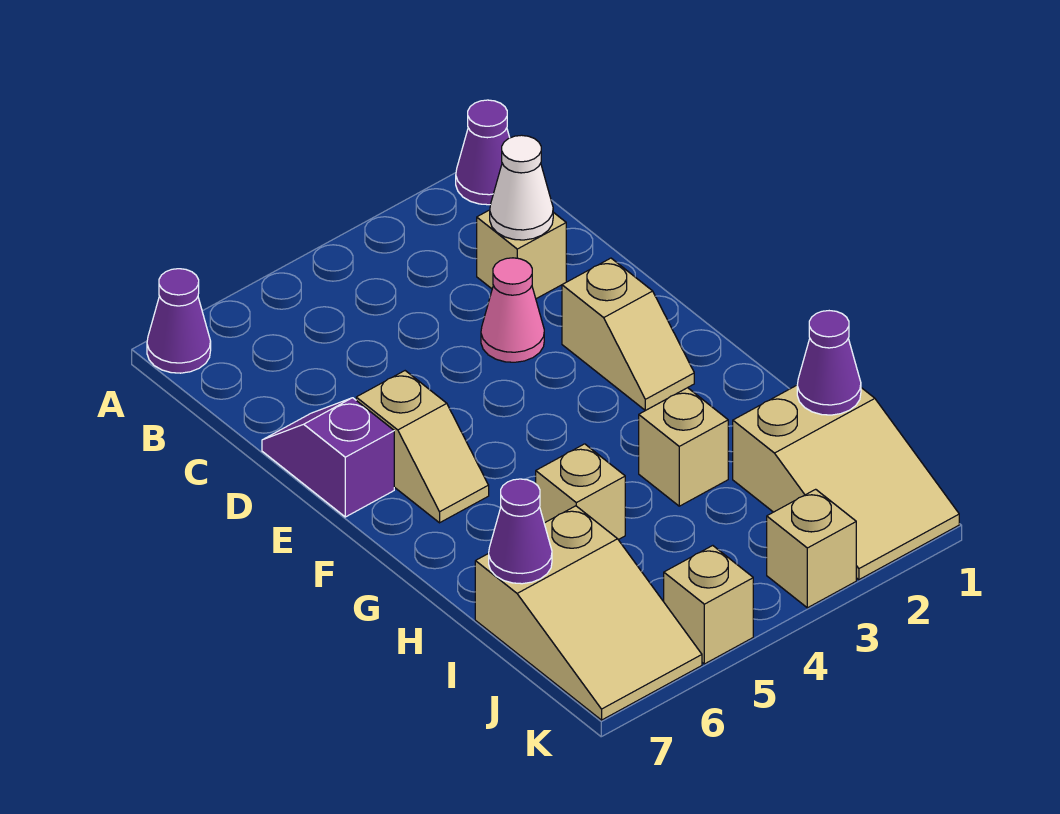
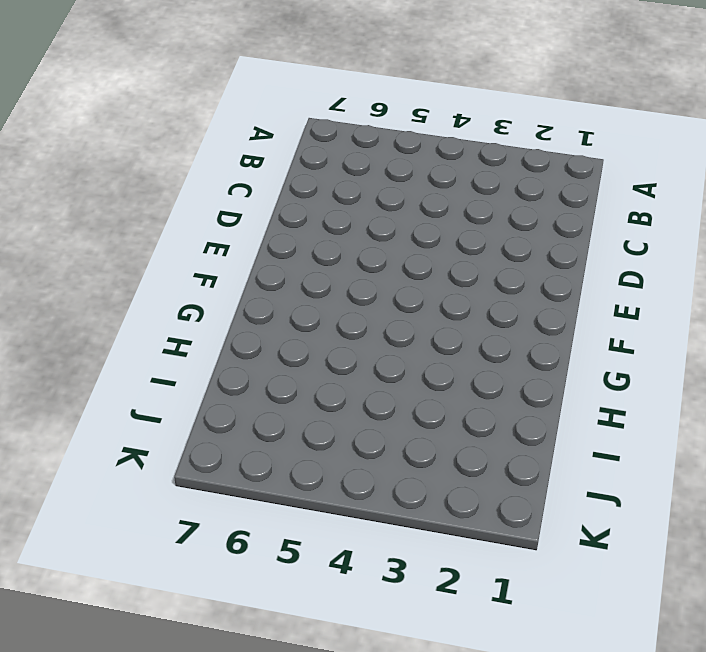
none -> purple 1x1 cone [456,100,510,205]
none -> purple 1x1 cone [147,269,211,373]
none -> tan 1x1 brick [477,210,566,299]

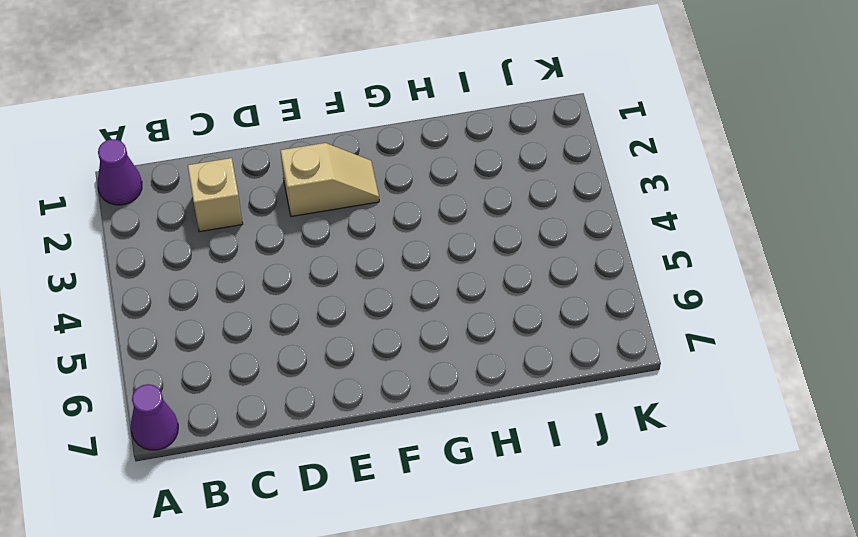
none -> pink 1x1 cone [481,258,544,362]
none -> purple 1x2 slope [262,398,394,517]
none -> tan 1x2 slope [356,371,489,523]

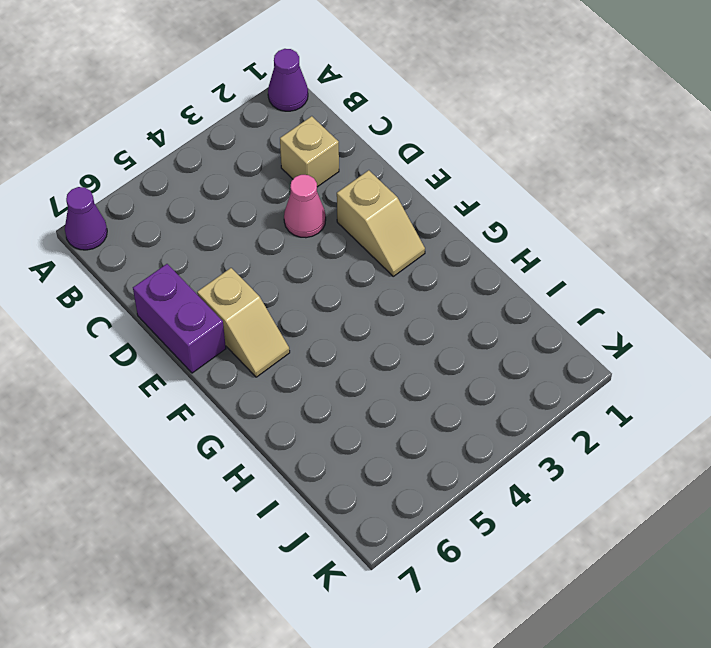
purple 1x2 brick [133,264,226,373] -> purple 1x2 slope [262,398,394,517]
none -> tan 1x1 brick [639,388,728,506]
none -> tan 1x1 brick [536,444,625,540]
none -> tan 2x3 slope [733,385,959,580]

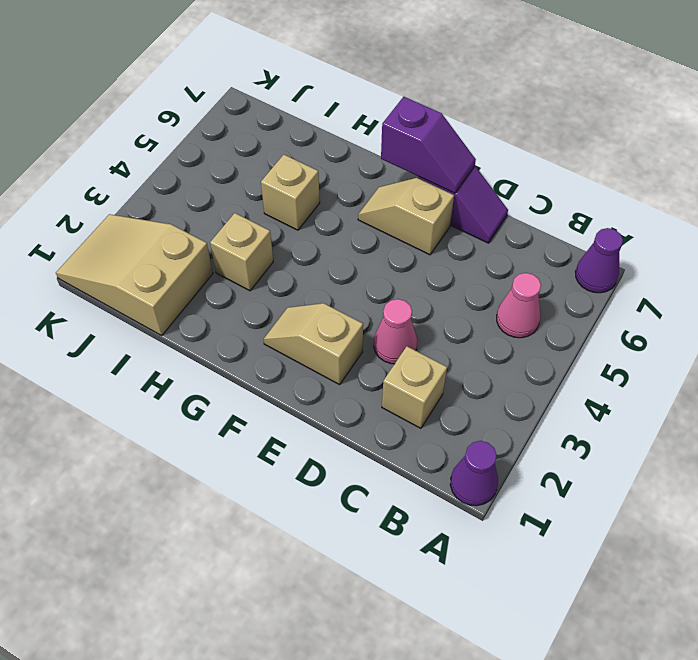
pink 1x1 cone [497,273,541,338] -> none
purple 1x2 slope [381,97,476,193] -> none
none -> tan 2x3 slope [475,506,702,720]
none -> tan 1x1 brick [767,489,856,608]
none -> tan 1x1 brick [664,546,753,664]

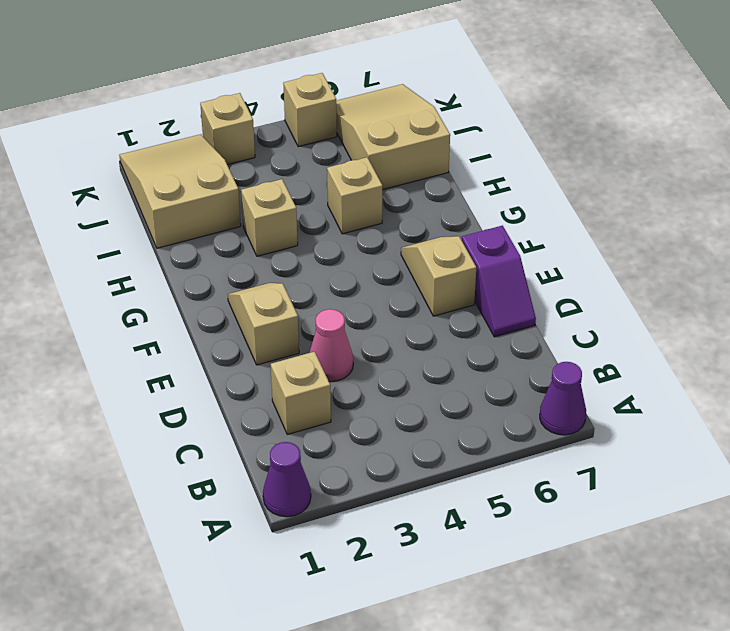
none -> white 1x1 cone [490,135,553,240]
none -> purple 1x1 cone [797,311,861,415]
none -> purple 1x1 cone [489,479,552,584]

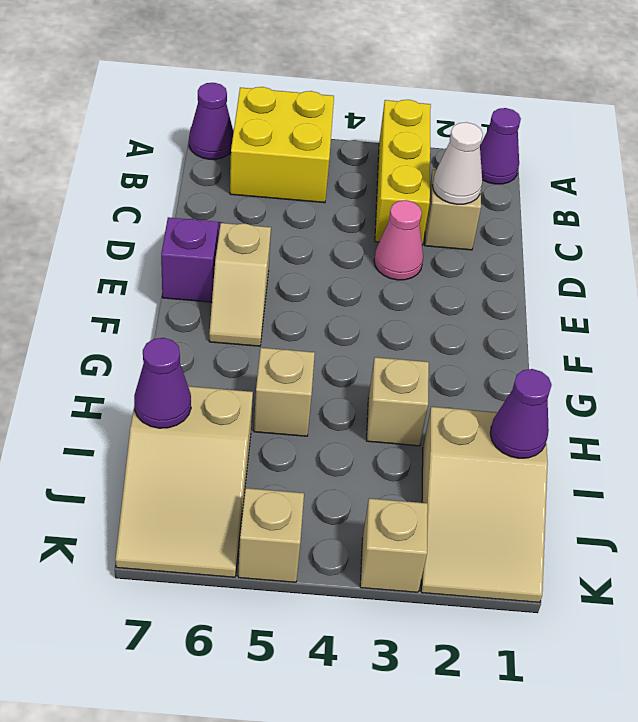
yellow 1x3 brick [375,100,431,245] -> none
yellow 2x2 brick [230,87,334,203] -> none
none -> tan 1x2 slope [562,258,694,410]

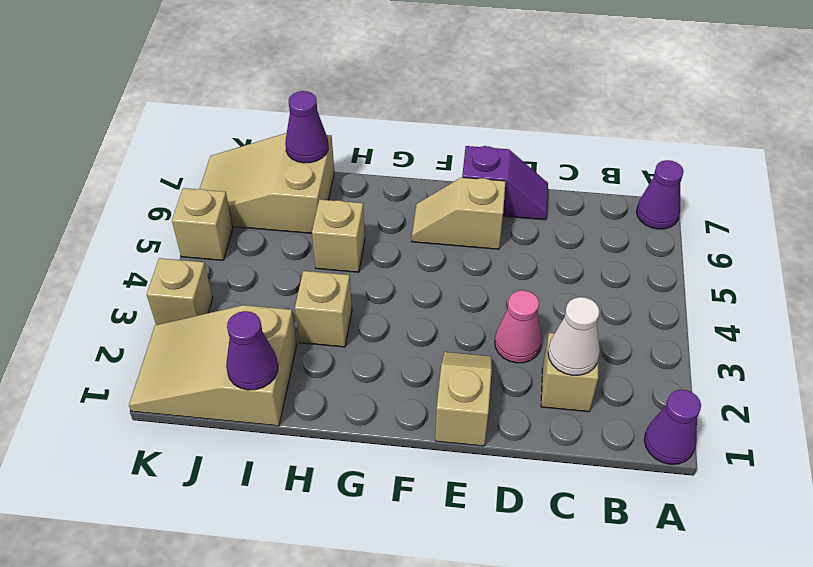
tan 1x2 slope [435,352,492,446] -> tan 1x2 slope turned to [562,258,694,410]

